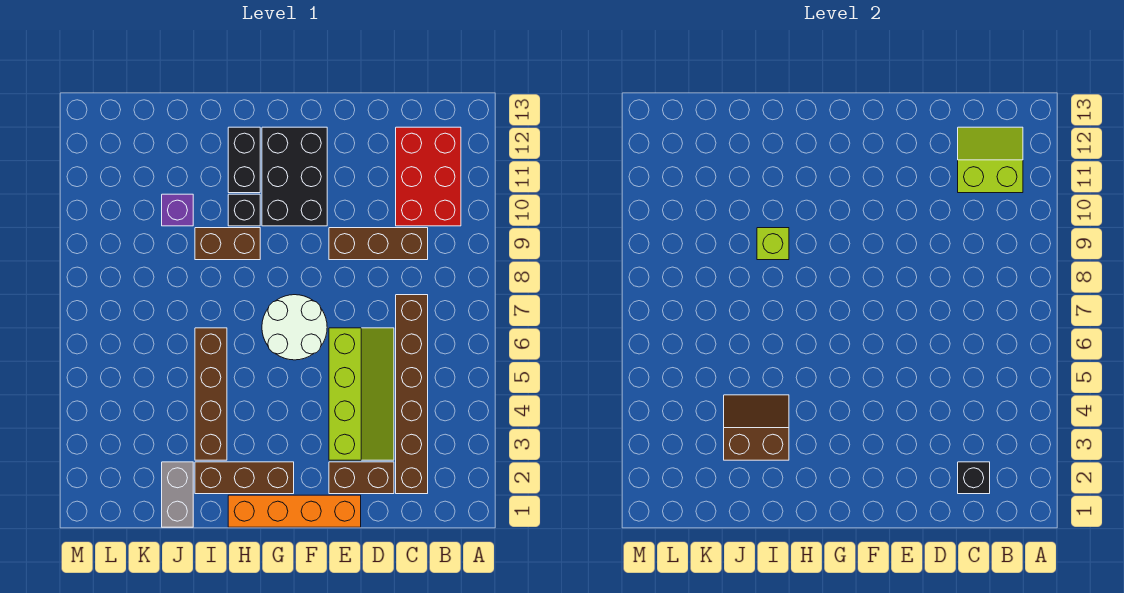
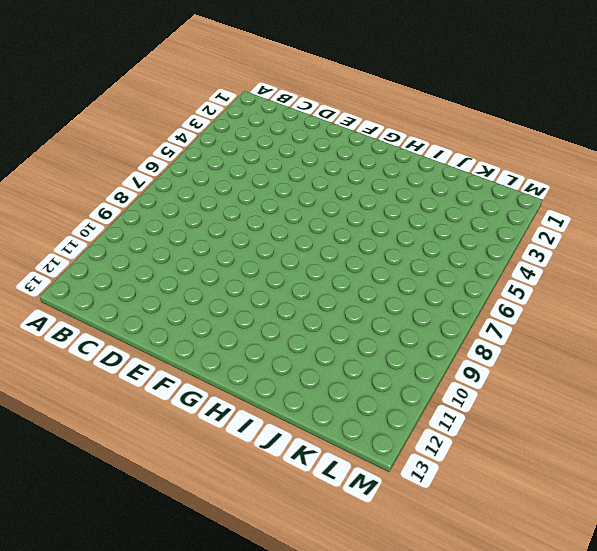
none -> red 2x3 brick [396,127,461,226]
none -> brown 1x6 brick [396,295,428,494]
none -> brown 1x3 brick [329,228,428,260]

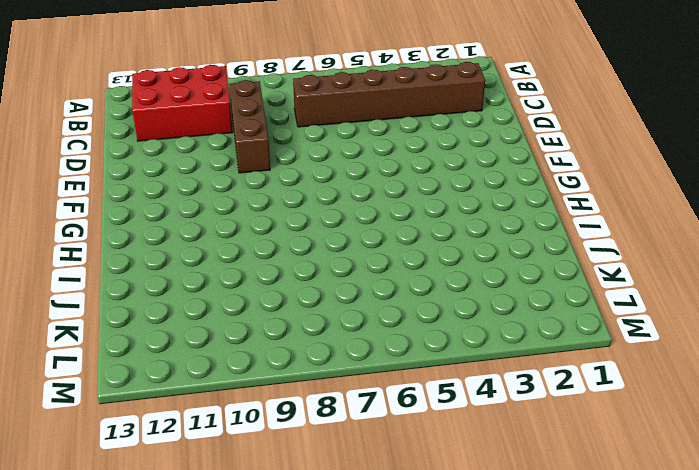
none -> brown 1x2 brick [329,462,394,494]
none -> lime 2x4 slope [329,328,394,460]
none -> orange 1x4 brick [228,495,361,527]

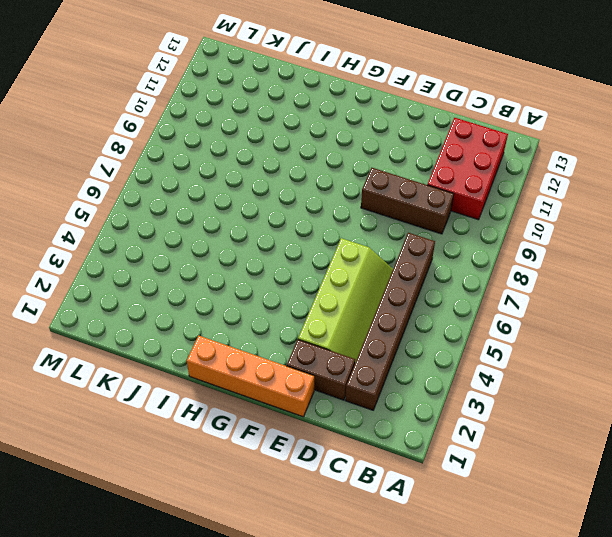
none -> white 2x2 round brick [262,295,327,360]
none -> black 2x3 brick [262,127,327,226]
none -> brown 1x3 brick [195,462,294,494]

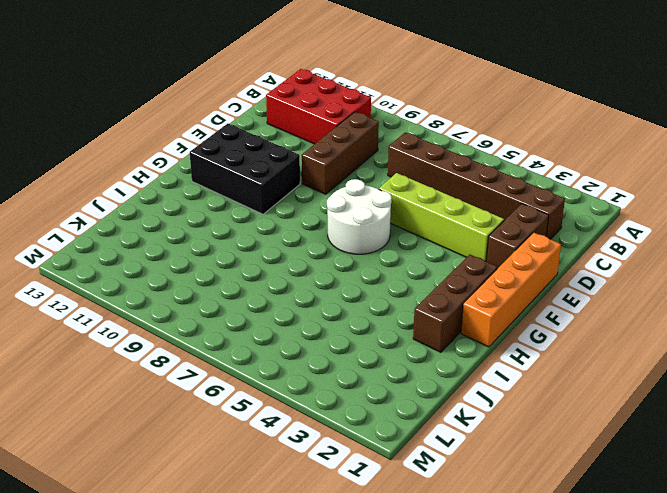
none -> brown 1x2 brick [195,228,260,260]
none -> black 1x1 brick [228,194,260,226]
none -> black 1x2 brick [228,127,260,193]

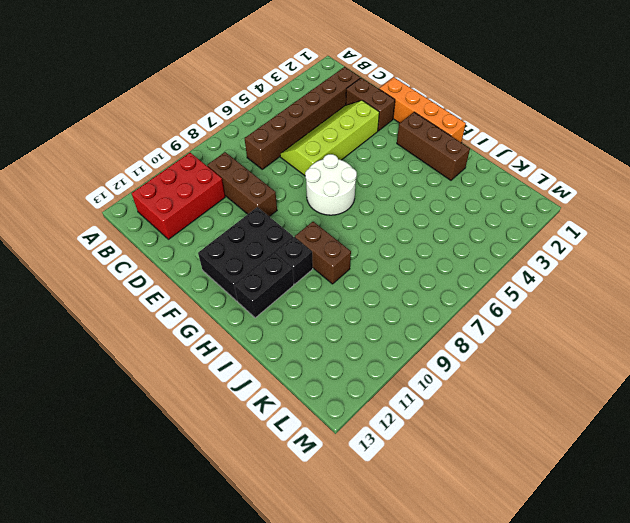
none -> brown 1x4 brick [195,328,227,460]
none -> grey 1x2 brick [162,462,193,527]
none -> purple 1x1 brick [162,194,193,226]

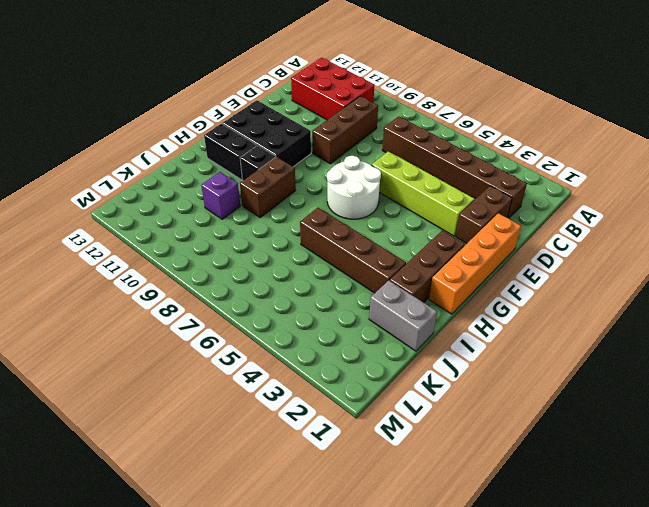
none -> lime 2x2 slope [958,127,1023,193]
none -> black 1x1 brick [958,462,990,494]
none -> brown 2x2 slope [724,395,789,460]

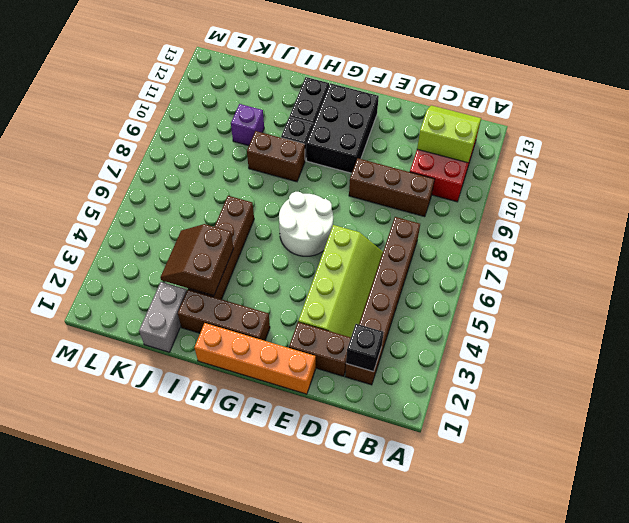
brown 2x2 slope [160,224,233,296] -> brown 2x2 slope turned to [724,395,789,460]
none -> lime 1x1 brick [757,228,789,260]

